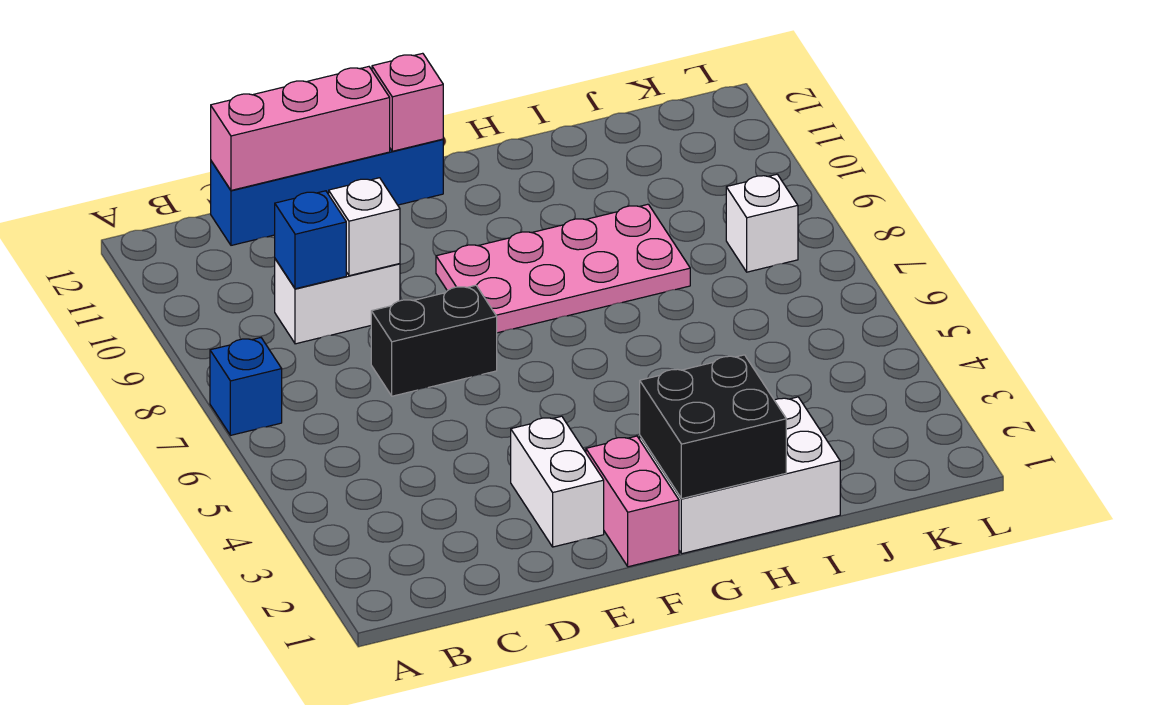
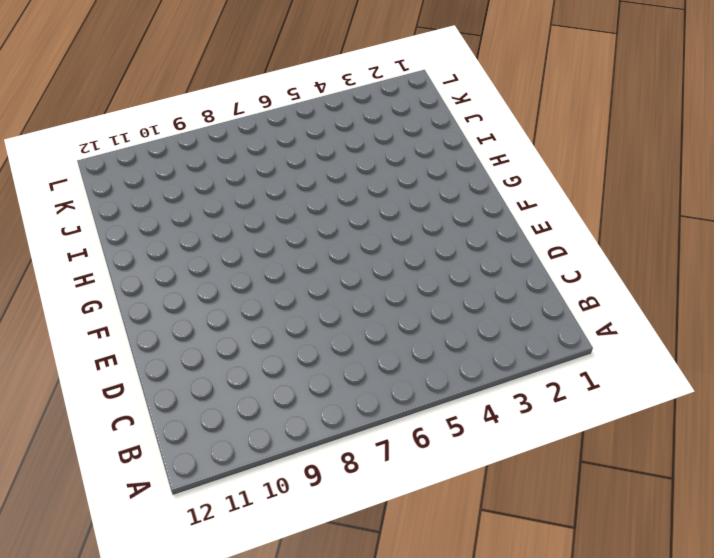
none -> blue 1x1 brick [210,338,282,435]
none -> white 1x2 brick [275,259,400,344]
none -> blue 1x4 brick [211,139,443,245]

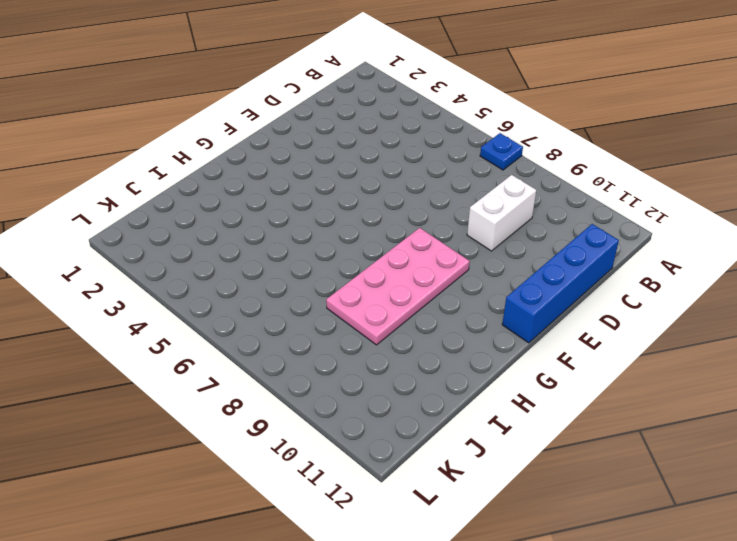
blue 1x1 plate [480,133,523,170] -> blue 1x1 brick [210,338,282,435]
none -> black 1x2 brick [371,285,497,396]
none -> white 1x2 brick [511,416,604,547]
none -> pink 1x2 brick [586,436,679,567]

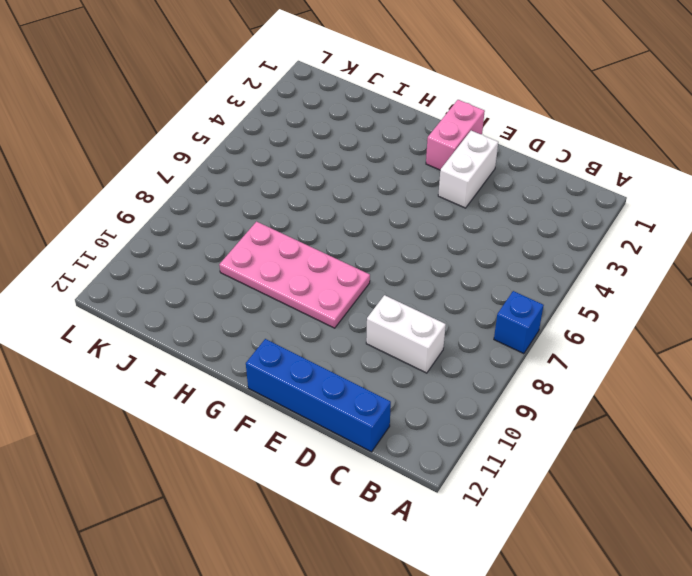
none -> black 1x2 brick [371,285,497,396]
none -> white 2x3 brick [640,397,840,554]
none -> white 1x1 brick [726,174,798,272]

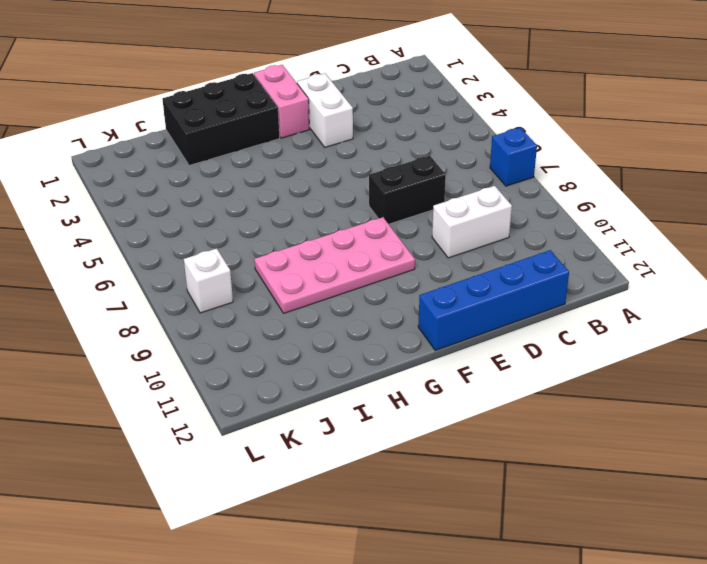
black 2x3 brick [162,73,280,166] -> white 2x3 brick [640,397,840,554]
none -> blue 1x1 brick [275,191,346,289]
none -> pink 1x3 brick [211,67,390,190]
none -> white 1x1 brick [329,178,400,276]

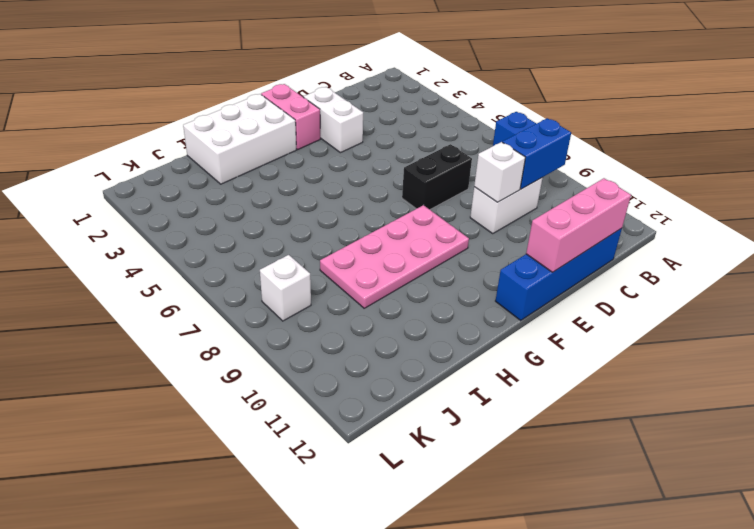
blue 1x2 brick [503,118,571,189] -> blue 1x1 brick [275,191,346,289]
none -> pink 1x1 brick [372,53,443,151]
none -> black 2x2 brick [640,355,786,499]

